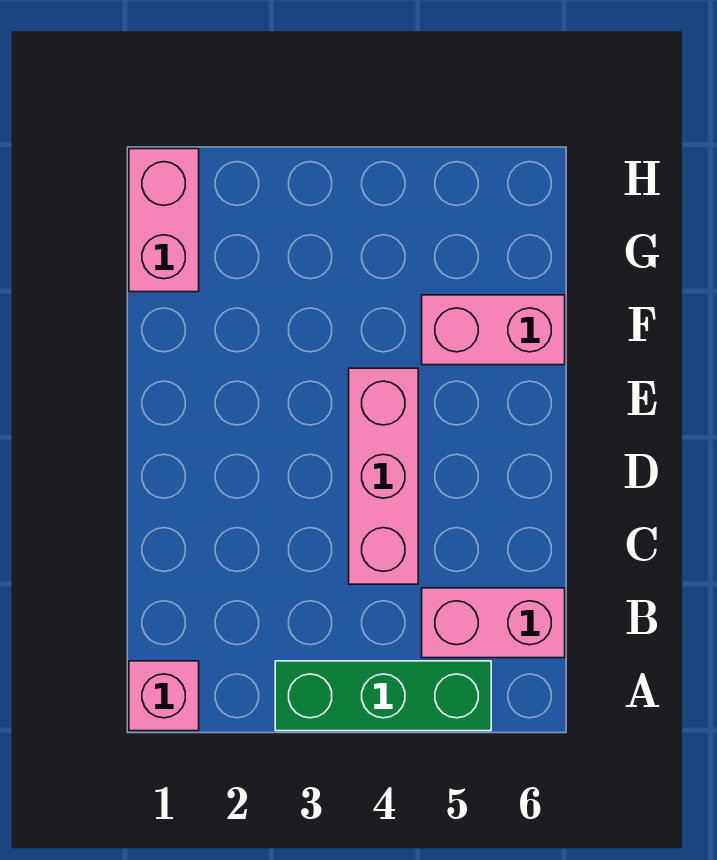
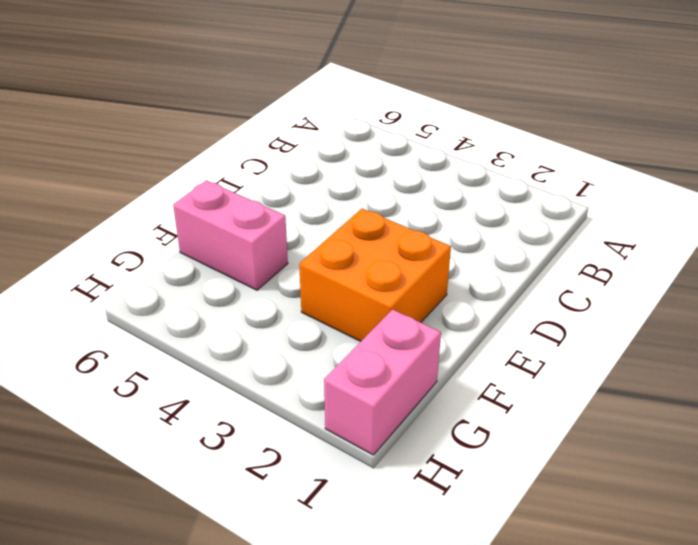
orange 2x2 brick [299,209,451,341] -> none
none -> pink 1x1 brick [129,661,199,731]
none -> green 1x3 brick [275,661,491,731]

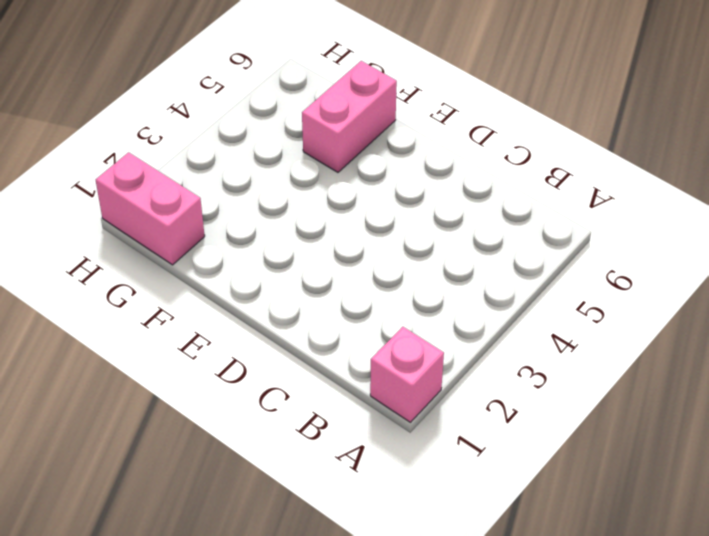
none -> green 1x3 brick [275,661,491,731]
none -> pink 1x2 brick [422,588,565,658]

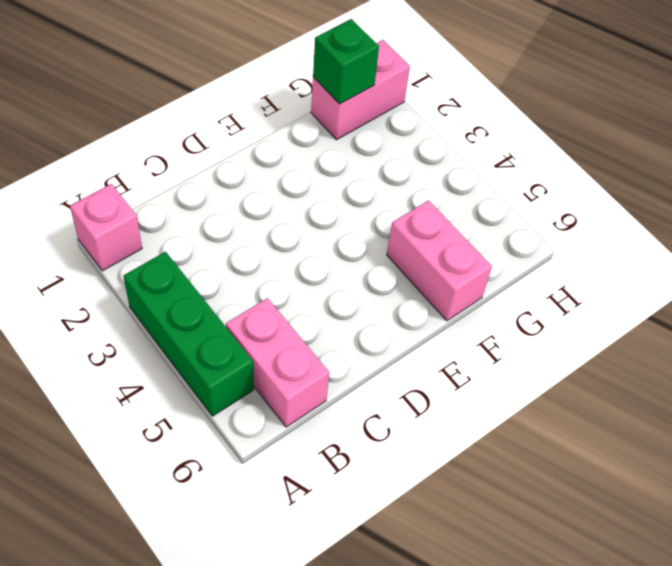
green 1x1 brick [313,19,379,104] -> none
none -> pink 1x3 brick [349,368,418,584]

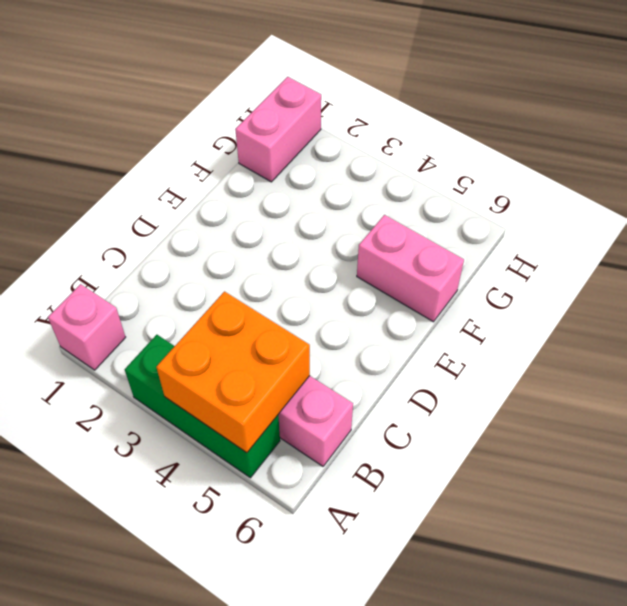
orange 2x2 brick [156,292,310,453] -> none
none -> pink 1x3 brick [349,368,418,584]

